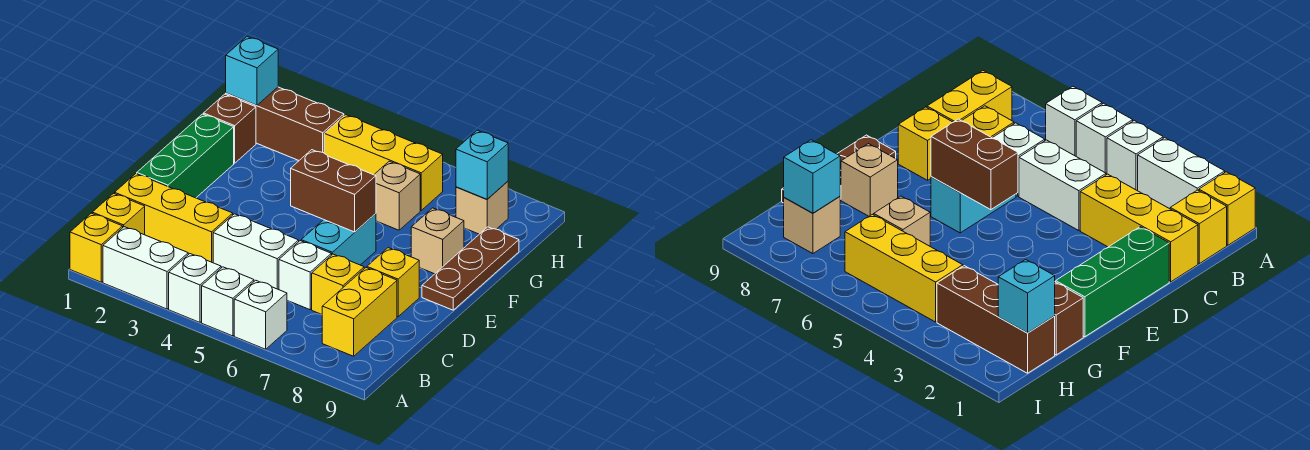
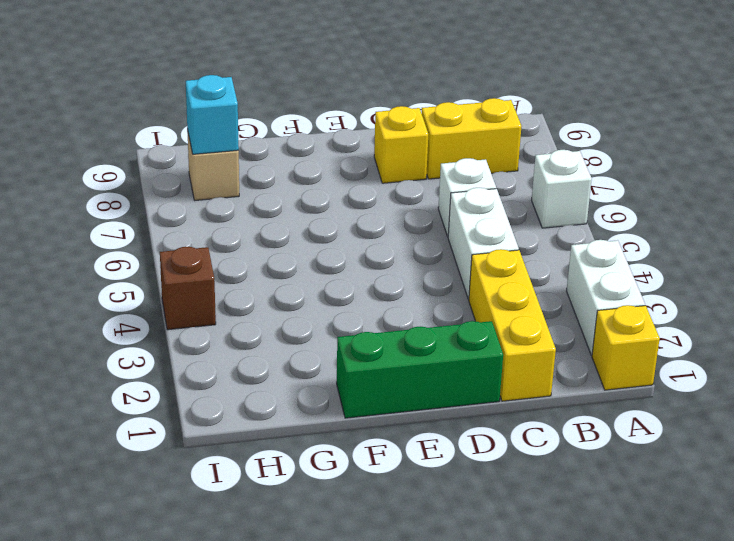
brown 1x1 brick [160,247,216,330] -> brown 1x1 brick moved to [204,94,256,163]
none -> white 1x1 brick [169,254,221,322]
none -> white 1x1 brick [202,267,254,336]
none -> yellow 1x1 brick [92,193,145,235]

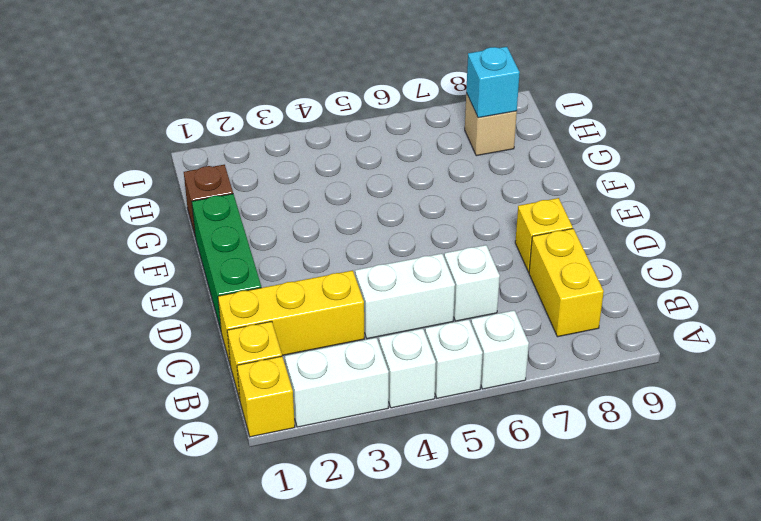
none -> yellow 1x1 brick [312,254,364,315]
none -> cyan 1x2 brick [301,214,376,265]
none -> brown 1x3 plate [422,227,519,310]

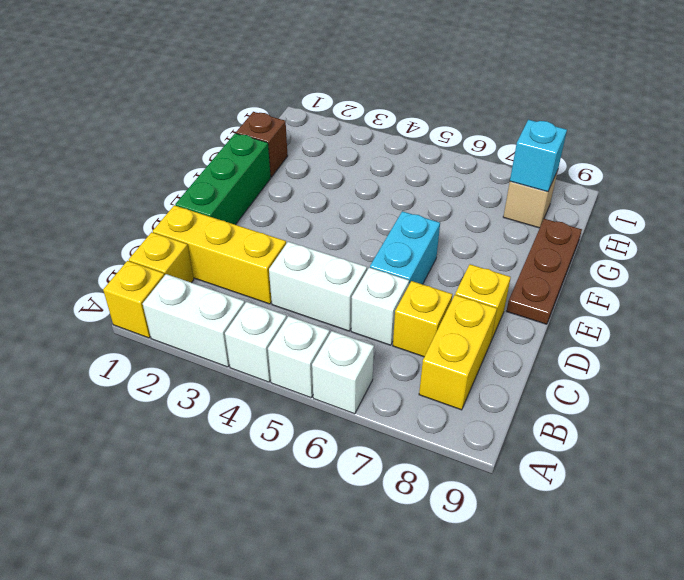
none -> tan 1x1 brick [411,208,464,274]
none -> tan 1x1 brick [374,161,420,230]
none -> brown 1x3 brick [226,87,344,160]

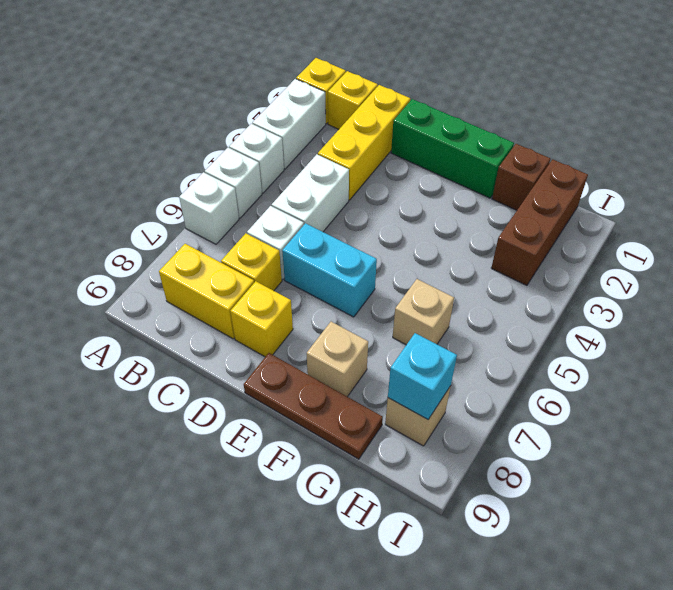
none -> yellow 1x3 brick [324,115,443,210]
none -> brown 1x2 brick [291,150,376,232]
none -> cyan 1x1 brick [226,37,278,105]

